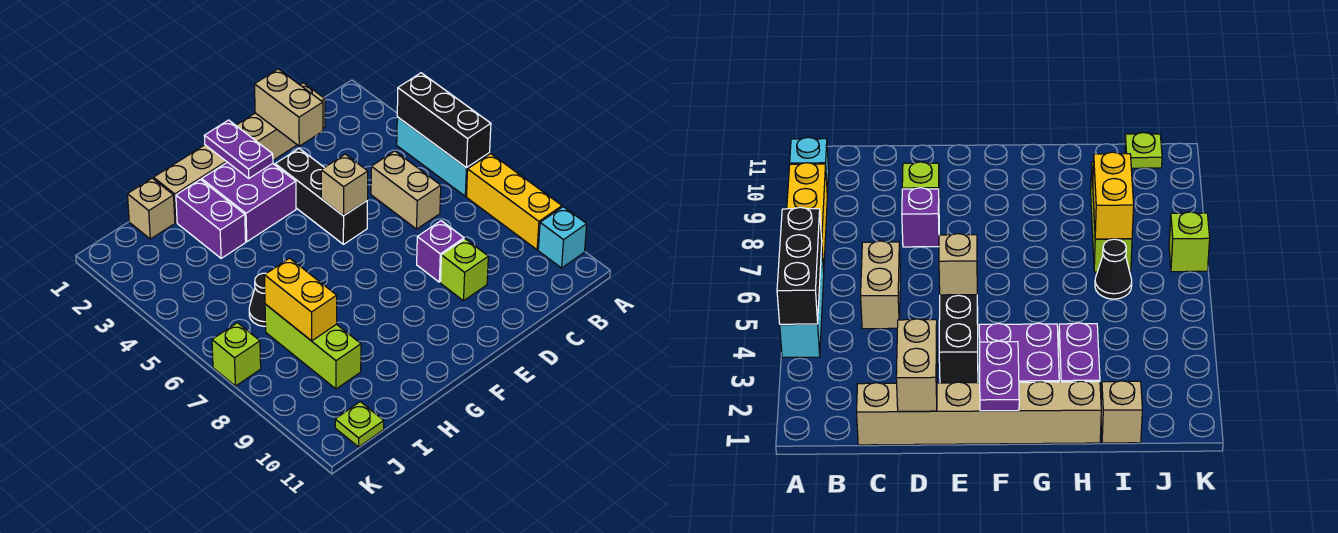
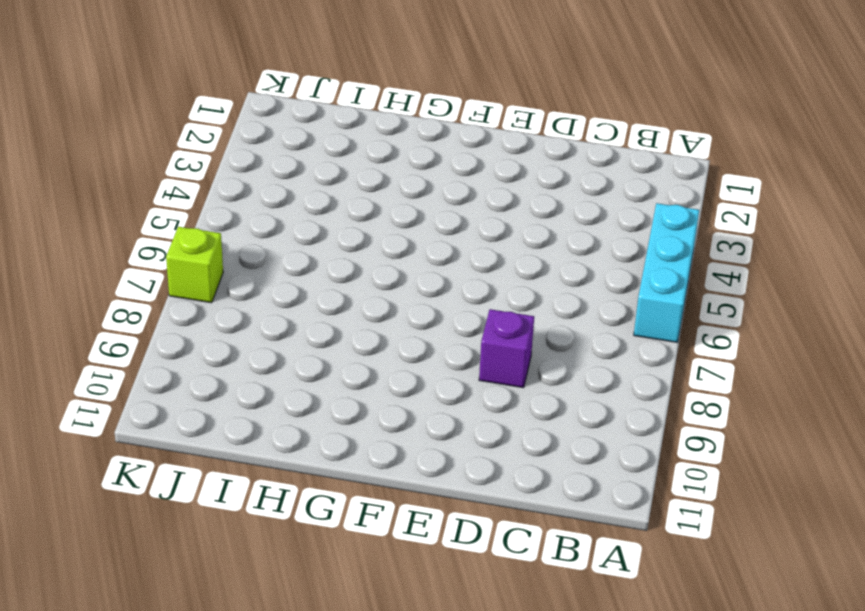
none -> yellow 1x3 brick [467,154,562,250]
none -> cyan 1x1 brick [538,207,587,268]
none -> tan 1x6 brick [154,83,325,222]

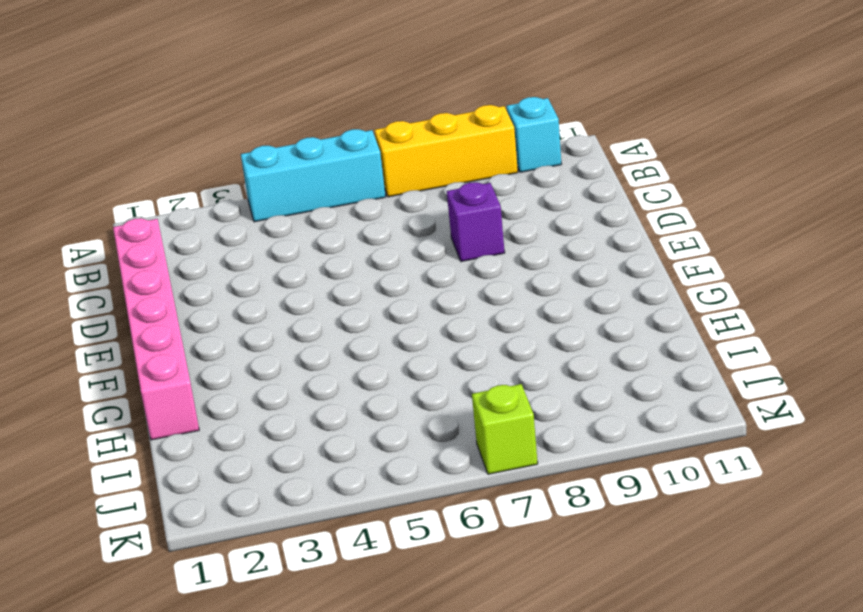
pink 1x6 brick [113,218,199,440] -> tan 1x6 brick [154,83,325,222]
none -> tan 1x2 brick [371,151,441,229]
none -> lime 1x1 brick [441,239,488,301]
none -> black 1x3 brick [275,149,367,244]

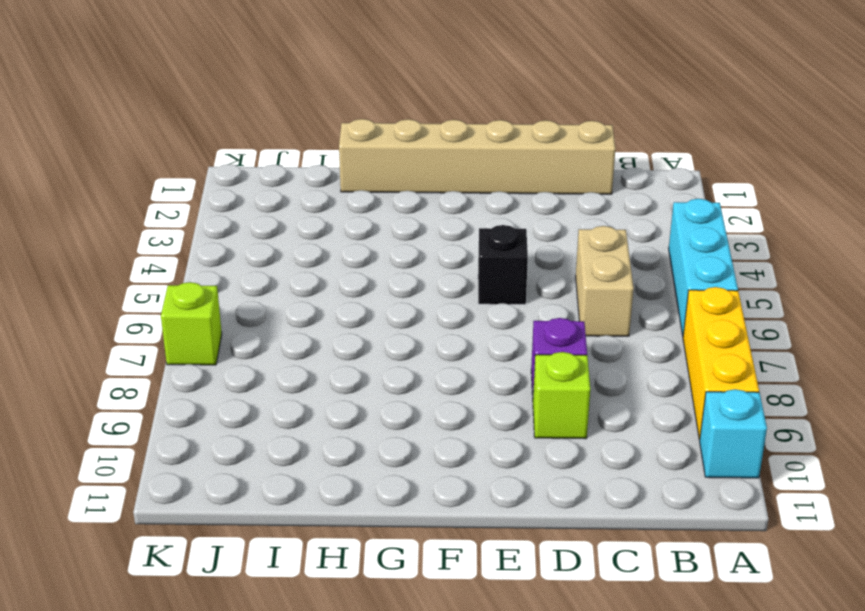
black 1x1 brick [478,225,528,304] -> black 1x3 brick [275,149,367,244]
none -> purple 2x2 brick [202,162,296,242]
none -> purple 1x2 brick [176,180,246,258]
none -> tan 1x1 brick [128,178,175,239]

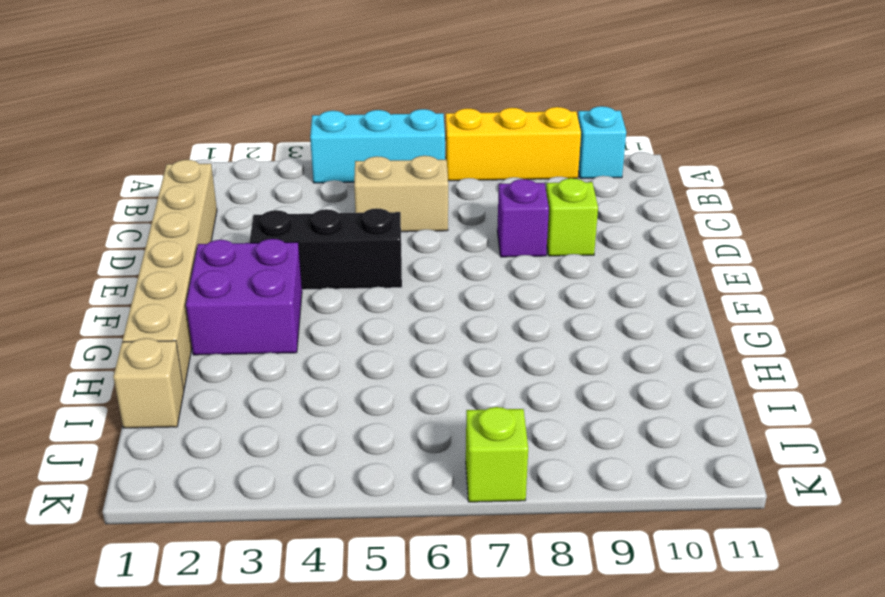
none -> purple 1x2 brick [176,180,246,258]
none -> black 1x1 cone [249,273,266,326]
none -> lime 1x3 brick [265,304,361,389]

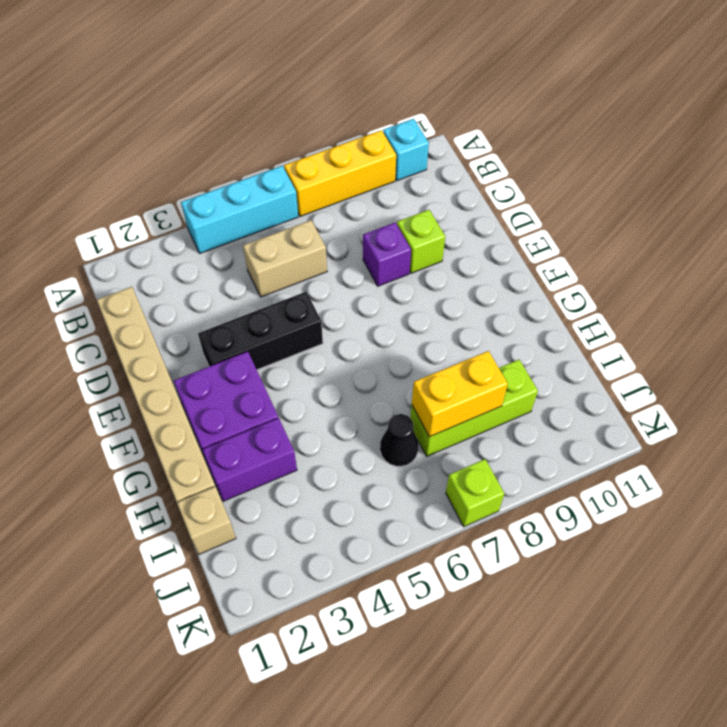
none -> lime 1x1 plate [335,402,384,447]
none -> black 1x3 brick [397,73,491,168]
none -> tan 1x2 brick [255,69,323,146]

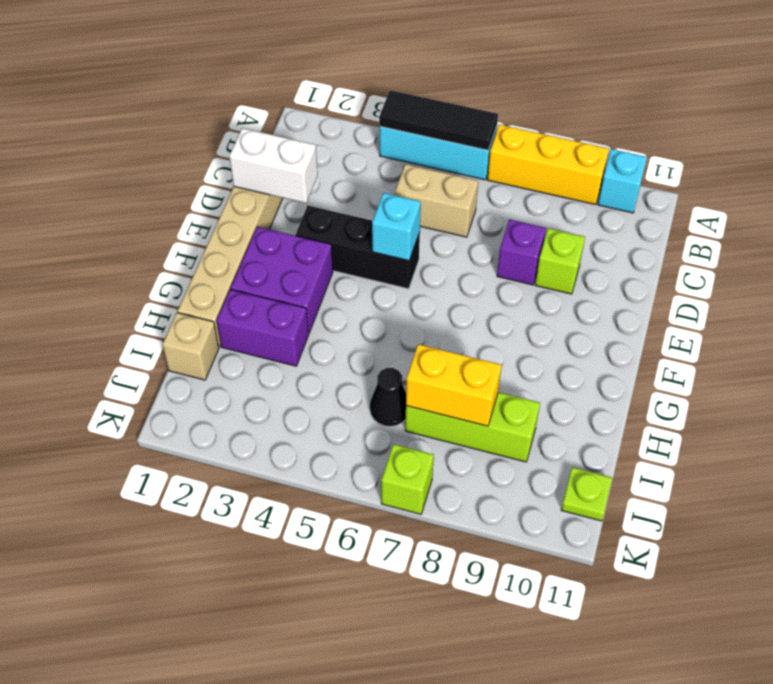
black 1x3 tile [379,90,498,150] -> black 1x3 brick [397,73,491,168]
white 1x2 brick [229,128,318,203] -> tan 1x2 brick [255,69,323,146]
cyan 1x1 brick [372,193,421,261] -> tan 1x1 brick [321,154,368,216]
none -> purple 1x2 plate [204,120,273,178]

